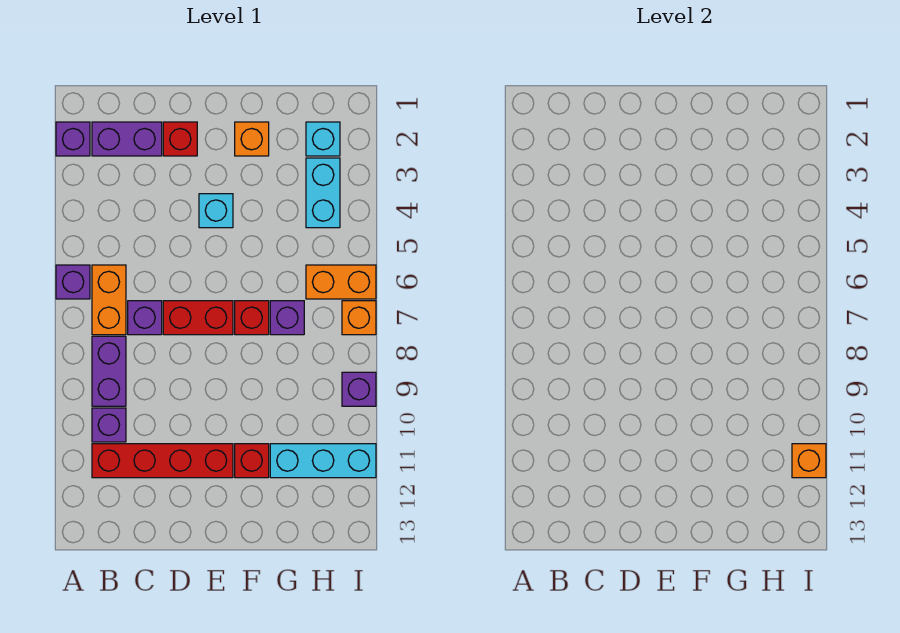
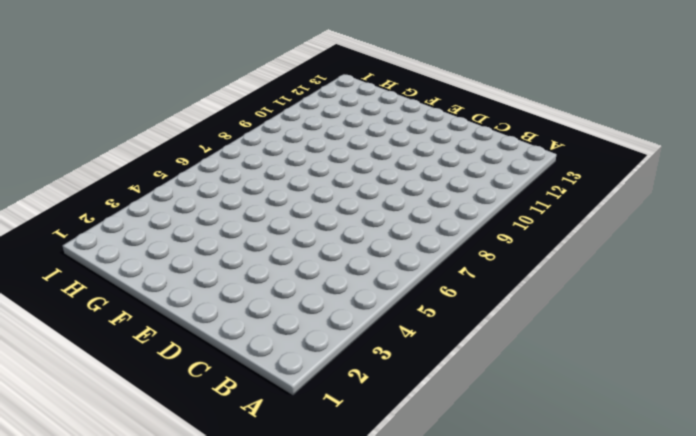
none -> purple 1x1 brick [56,122,90,156]
none -> purple 1x1 brick [56,265,90,299]
none -> purple 1x2 brick [92,122,162,156]

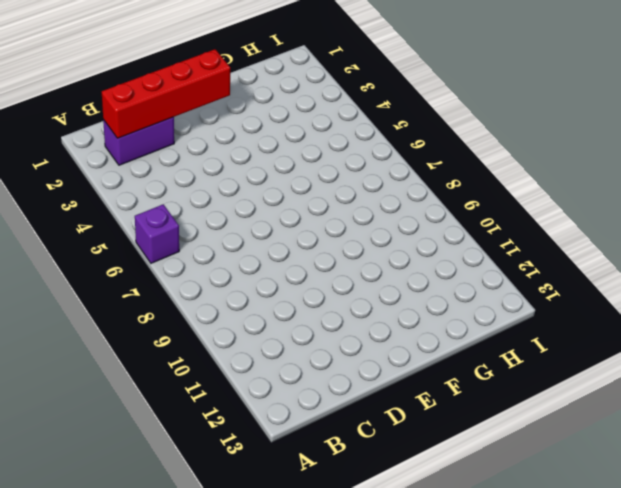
red 1x4 brick [102,49,230,138] -> red 1x4 brick moved to [92,444,233,478]
none -> purple 1x1 brick [56,122,90,156]
none -> orange 1x2 brick [92,265,126,335]
none -> purple 1x2 brick [92,336,126,406]

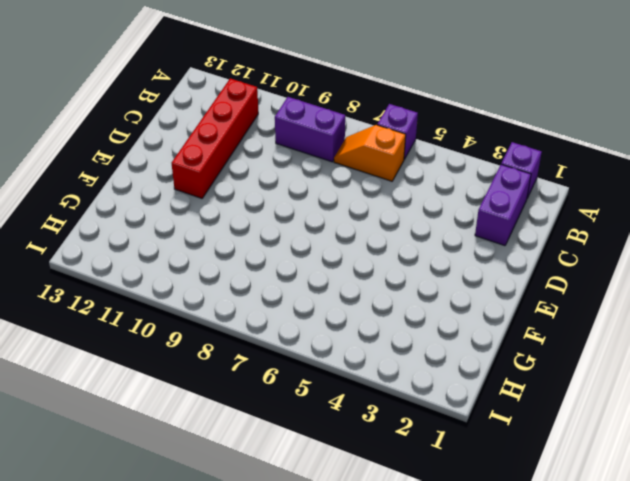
orange 1x2 slope [334,125,406,181] -> orange 1x2 brick [92,265,126,335]
none -> purple 1x1 brick [92,408,126,442]
none -> purple 1x1 brick [128,301,162,335]
none -> red 1x1 brick [163,122,197,156]

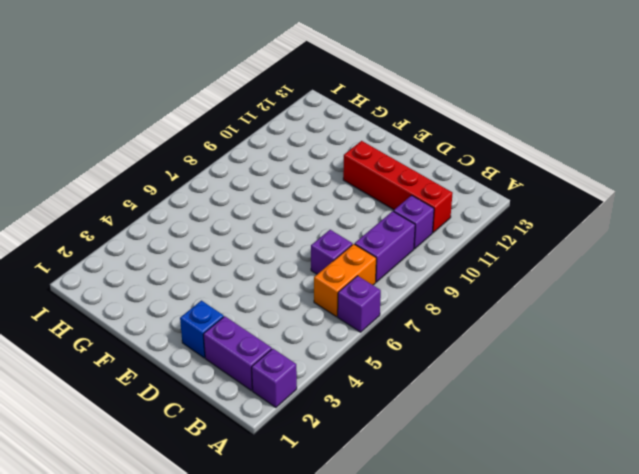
blue 1x1 brick [180,301,224,358] -> red 1x1 brick [163,122,197,156]
none -> red 1x2 brick [163,301,233,335]
none -> cyan 1x1 brick [199,194,233,228]
none -> orange 1x1 brick [235,122,269,156]

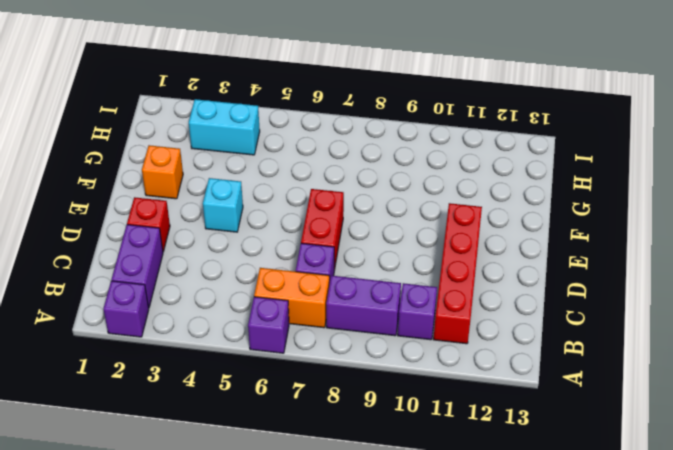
none -> red 1x1 brick [235,301,269,335]
none -> red 1x1 brick [235,444,269,478]
none -> purple 1x1 brick [270,301,304,335]

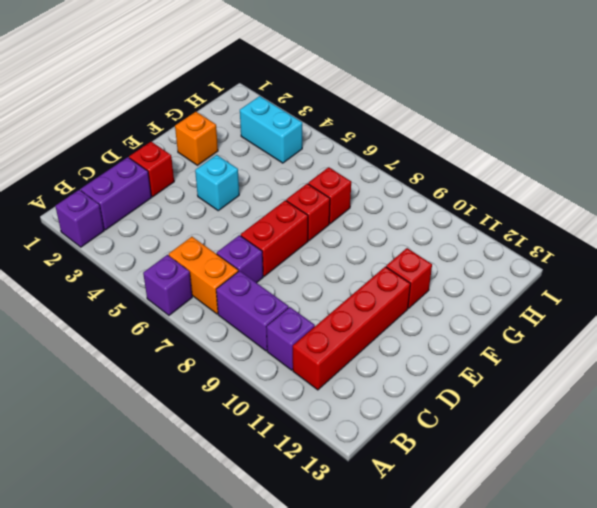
red 1x1 brick [308,167,351,224] -> purple 1x1 brick [270,301,304,335]
none -> cyan 1x3 brick [270,444,376,478]
none -> cyan 1x1 brick [306,122,340,156]
none -> orange 1x2 brick [306,265,376,299]

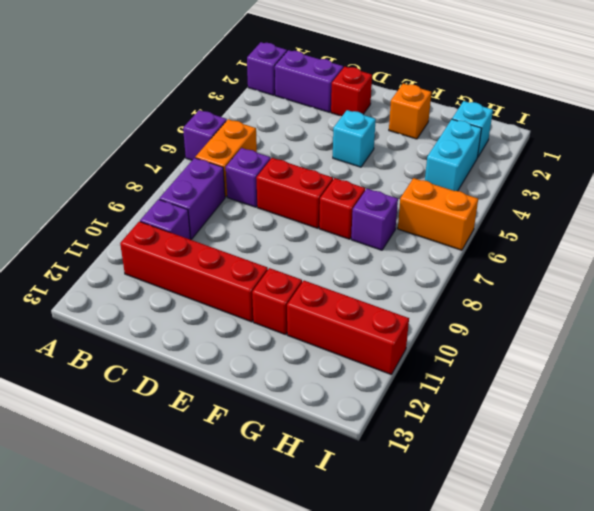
red 1x3 brick [287,281,409,375] -> cyan 1x3 brick [270,444,376,478]
none -> orange 1x1 brick [342,301,376,335]
none -> purple 1x1 brick [342,372,376,406]
none -> orange 1x1 brick [792,444,826,478]

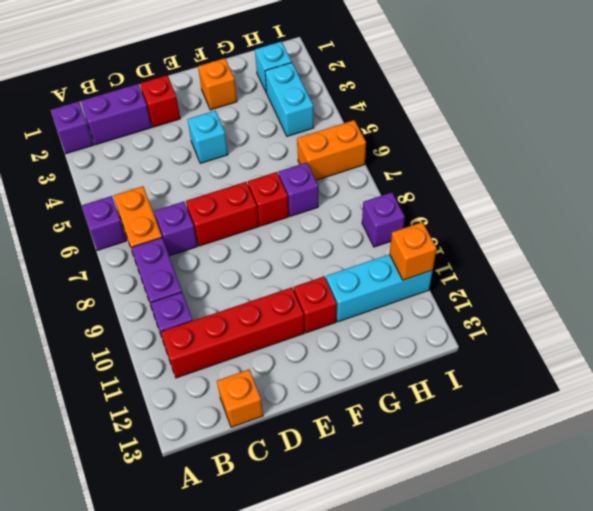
orange 1x1 brick [217,370,263,427] -> orange 1x1 brick moved to [342,301,376,335]

